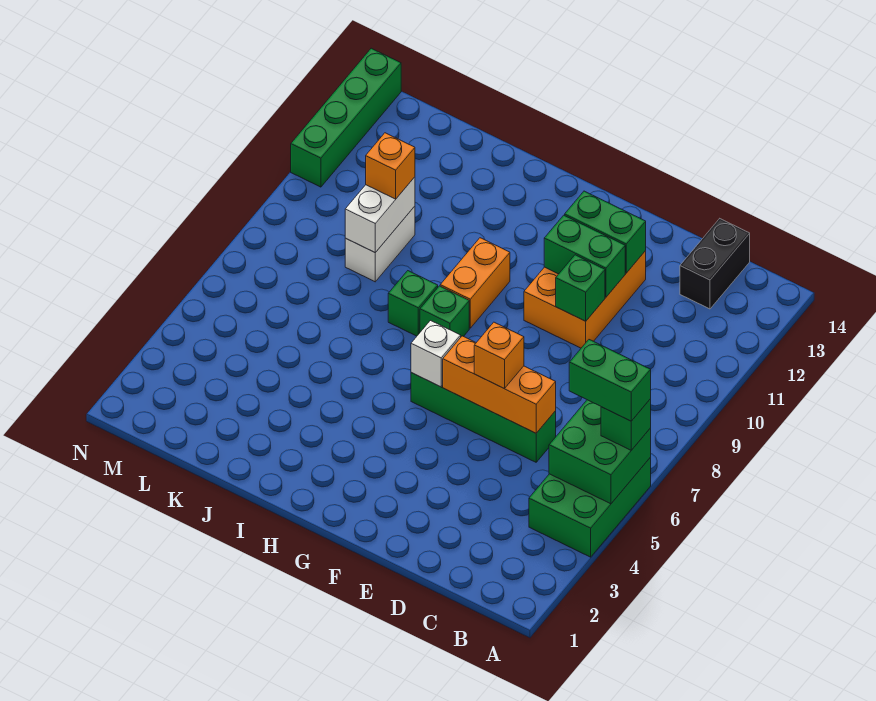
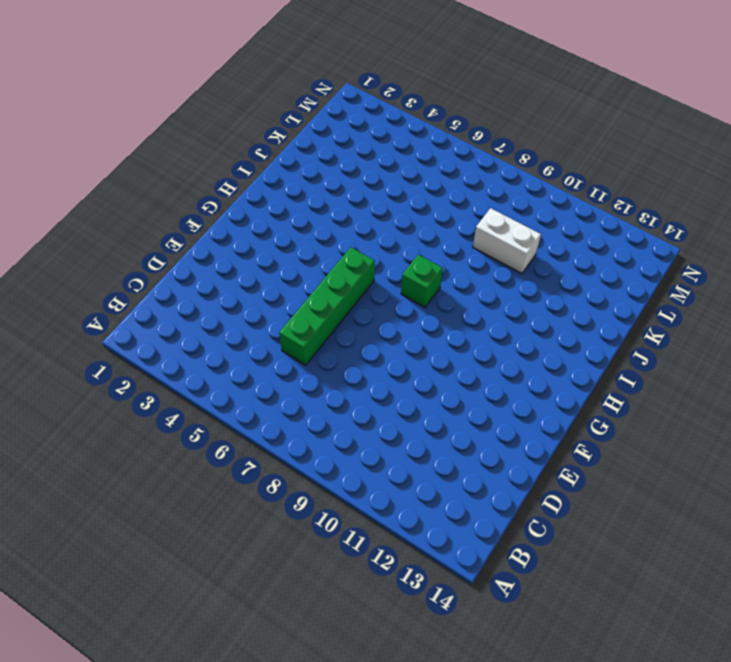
none -> green 2x3 brick [529,457,651,557]
none -> black 1x2 brick [680,219,750,309]
none -> orange 2x3 brick [524,251,646,348]

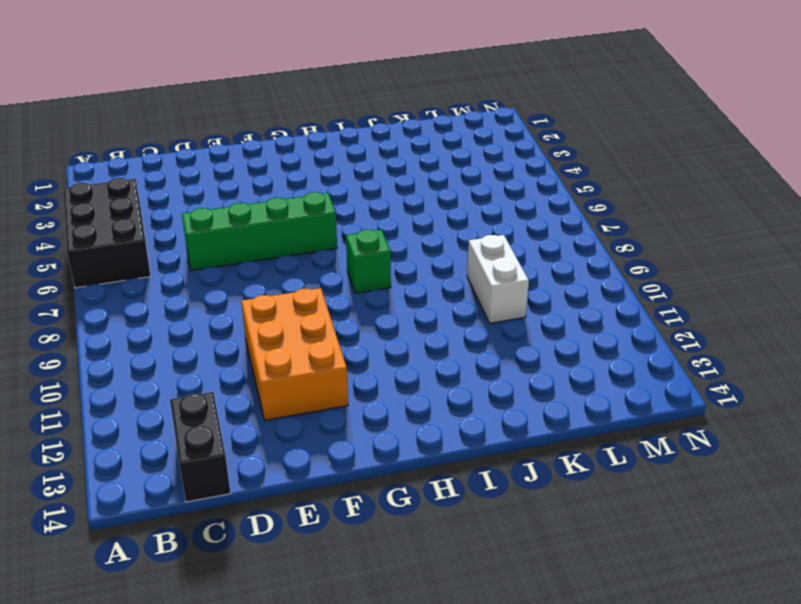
black 2x3 brick [63,178,151,288] -> green 2x3 brick [529,457,651,557]
none -> orange 1x2 brick [440,238,510,328]
none -> green 1x1 brick [388,271,438,336]
none -> green 1x4 brick [291,48,401,187]

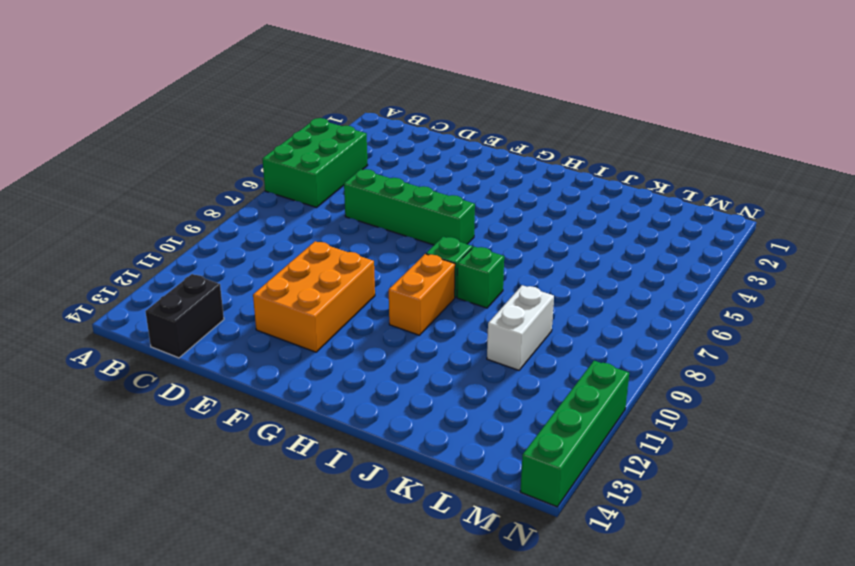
none -> green 2x2 brick [549,400,651,504]
none -> orange 1x3 brick [443,336,556,433]
none -> green 1x1 brick [556,255,605,321]

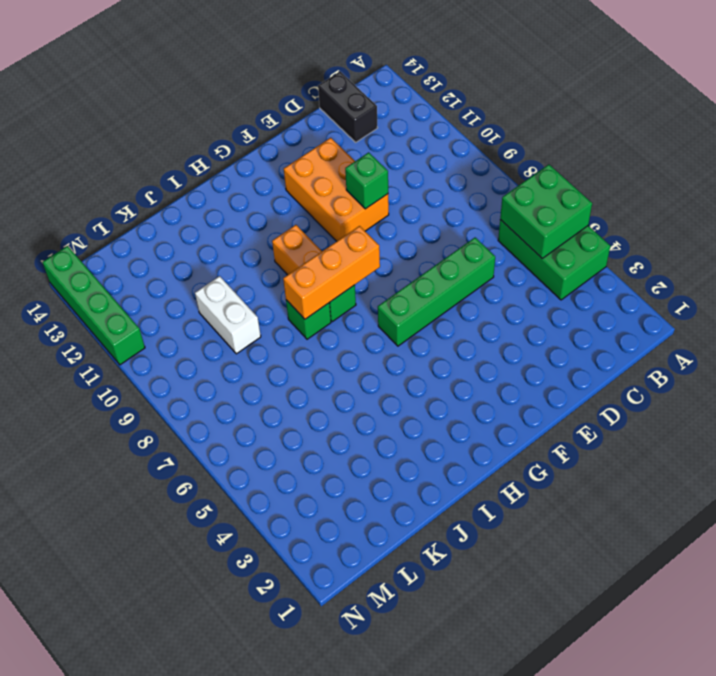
orange 1x3 brick [283,226,380,319] -> orange 1x3 brick moved to [443,336,556,433]
none -> green 1x2 brick [544,215,625,297]
none -> green 1x2 brick [565,191,646,273]
none -> white 1x1 brick [411,321,461,387]

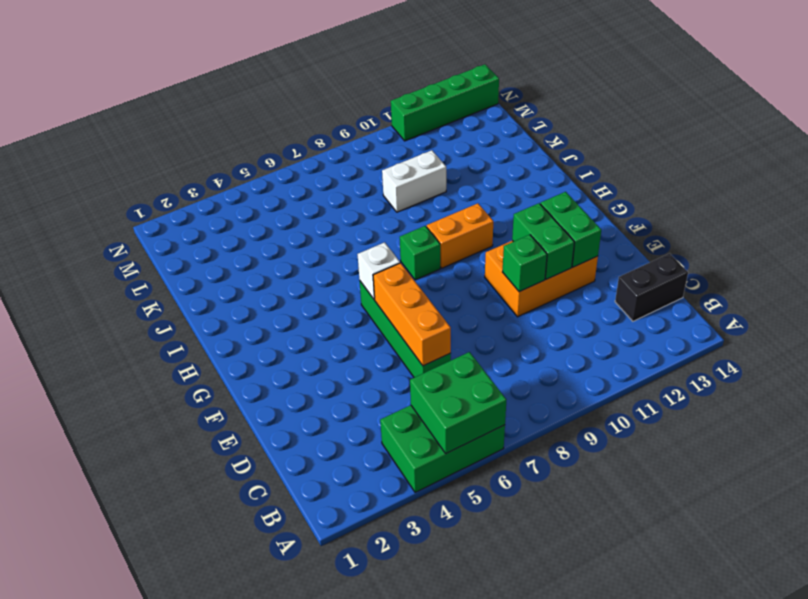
none -> green 1x1 brick [388,271,438,336]
none -> white 1x2 brick [345,177,415,253]
none -> green 1x1 brick [601,399,651,450]

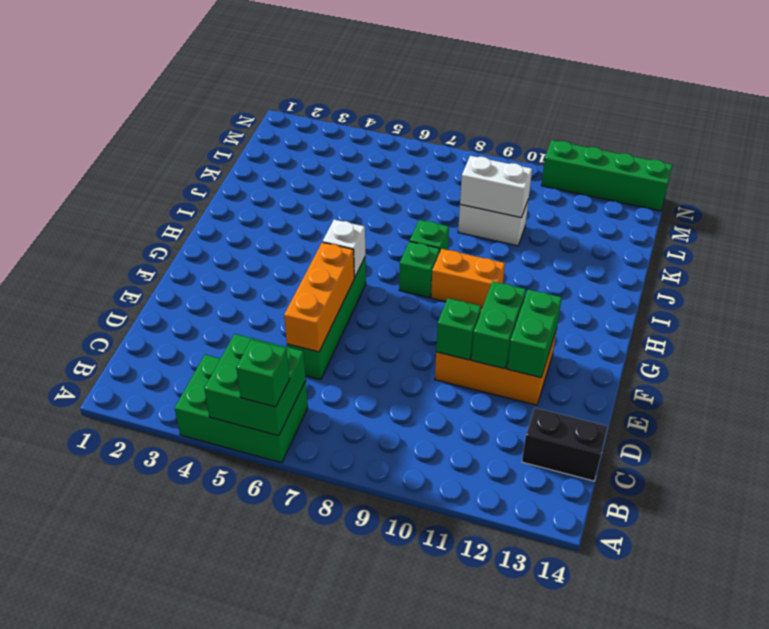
none -> orange 1x1 brick [474,322,524,388]
none -> orange 1x1 brick [366,133,415,199]
none -> green 1x2 brick [569,340,651,421]

